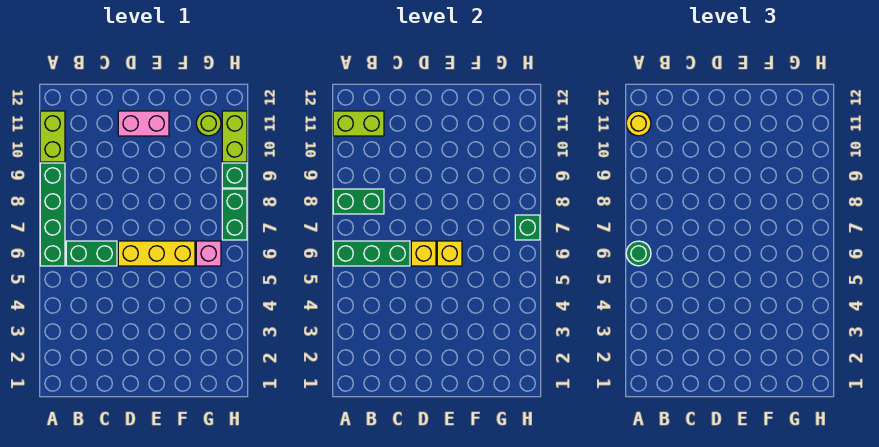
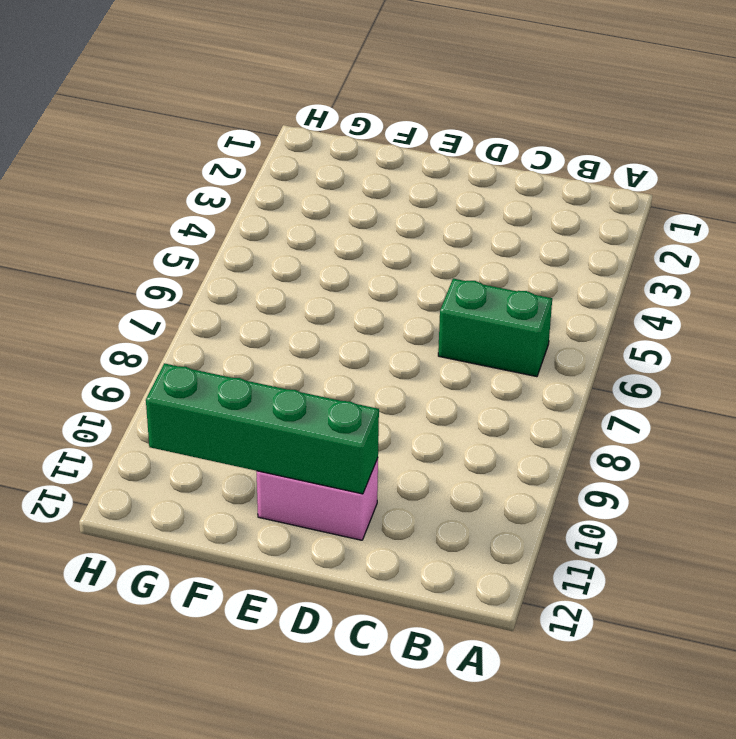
green 1x4 brick [146,363,379,494] -> green 1x4 brick turned to [40,163,65,266]
none -> lime 1x2 brick [40,111,65,162]
none -> yellow 1x3 brick [118,241,195,266]
none -> pink 1x1 brick [196,241,221,266]

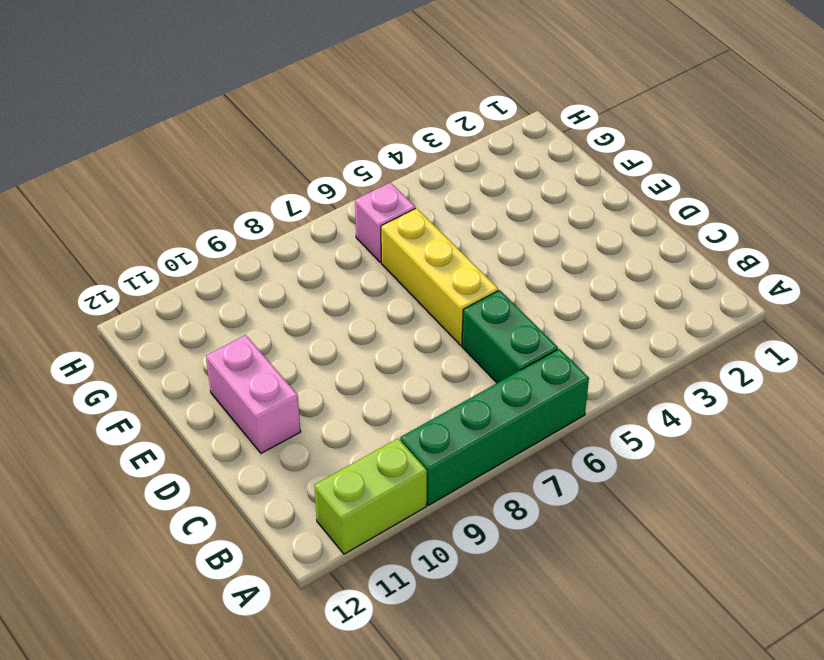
none -> lime 1x1 round brick [196,111,221,136]
none -> green 1x2 brick [222,189,247,240]
none -> green 1x1 brick [222,163,247,188]

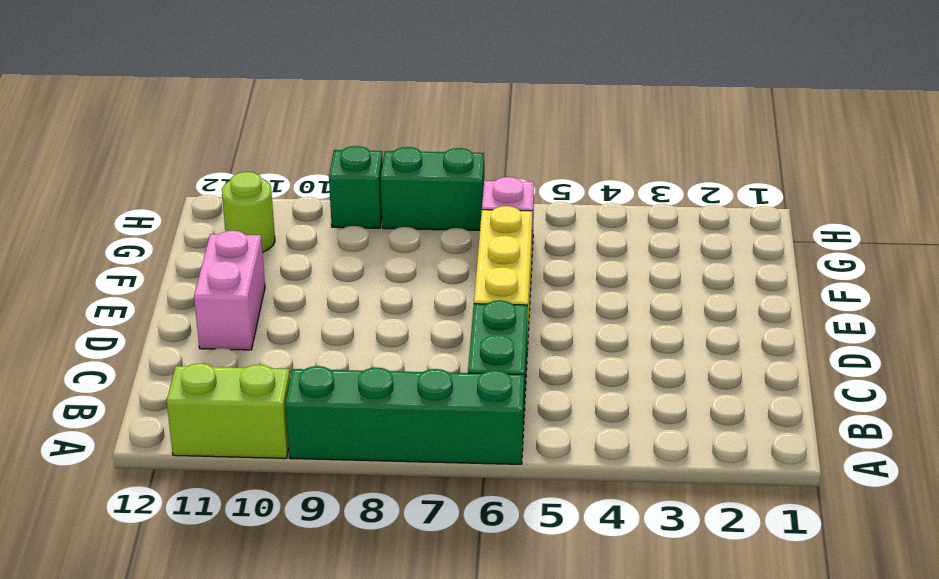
none -> lime 1x2 brick [222,111,247,162]
none -> green 1x3 brick [333,241,410,266]
none -> green 1x2 brick [333,189,384,214]

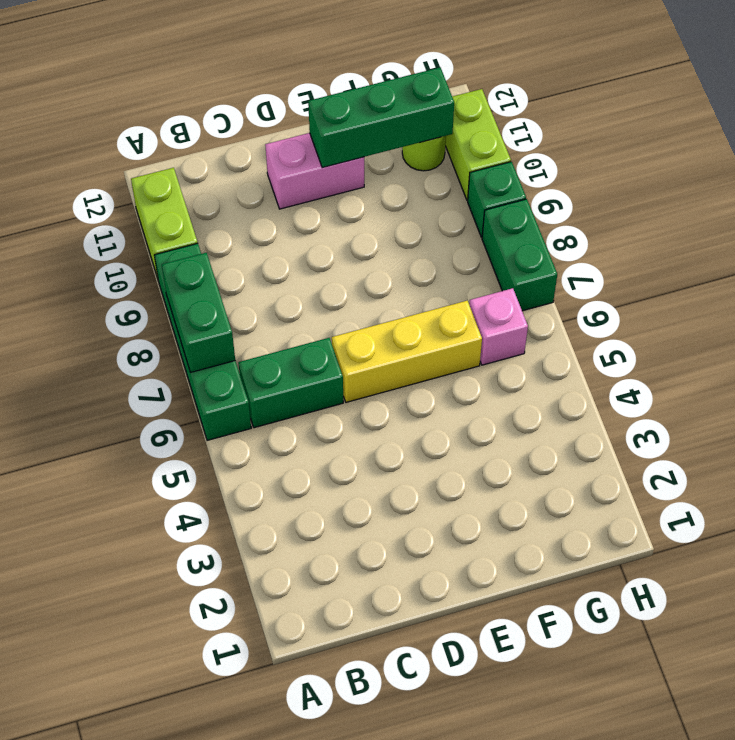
green 1x2 brick [162,253,235,373] -> green 1x2 brick turned to [333,189,384,214]
green 1x3 brick [308,68,454,168] -> green 1x3 brick moved to [333,241,410,266]
none -> lime 1x2 brick [333,111,384,136]
none -> yellow 1x1 brick [411,241,436,266]
none -> yellow 1x1 brick [437,241,462,266]

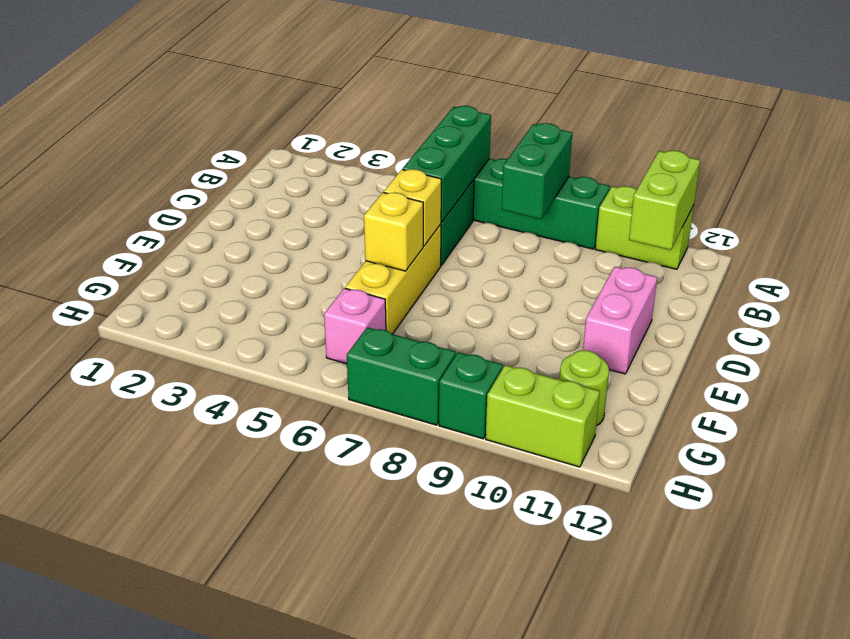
none -> green 1x1 brick [515,215,540,240]
none -> green 1x1 round brick [626,241,651,266]
none -> yellow 1x1 round brick [626,111,651,136]

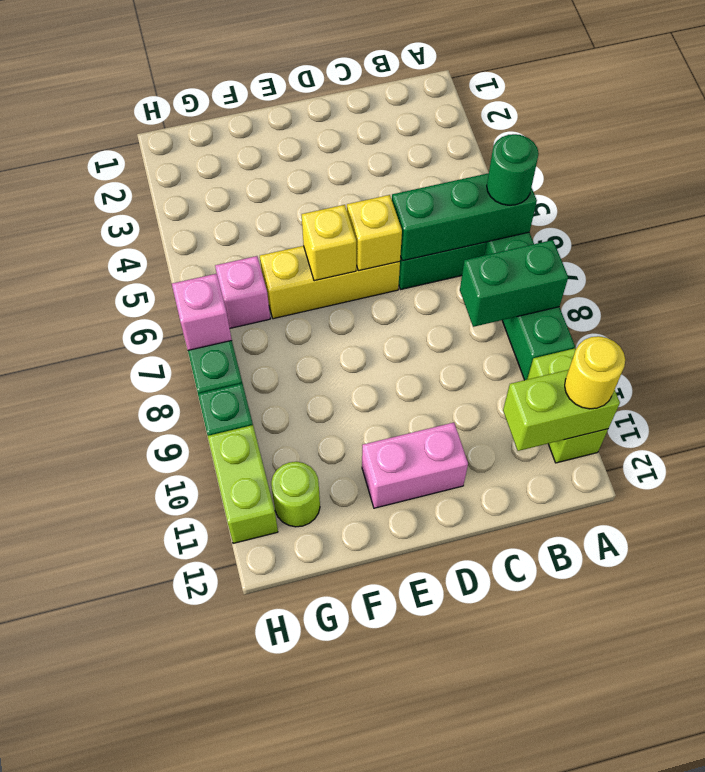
pink 1x1 brick [172,274,232,350] -> green 1x1 brick [515,215,540,240]

